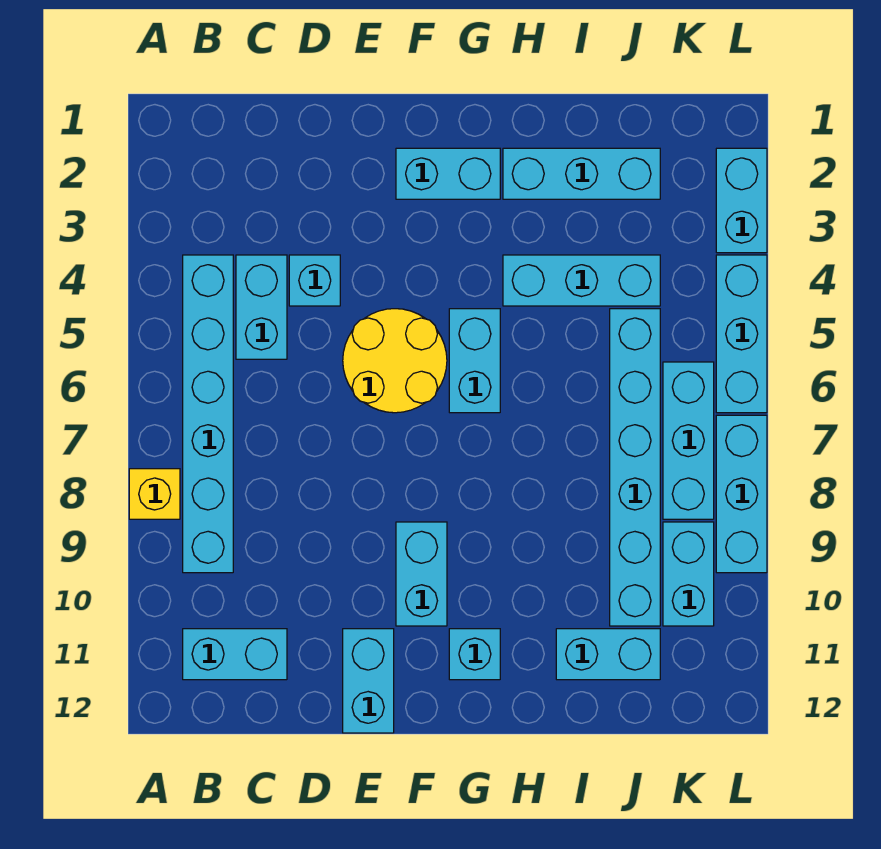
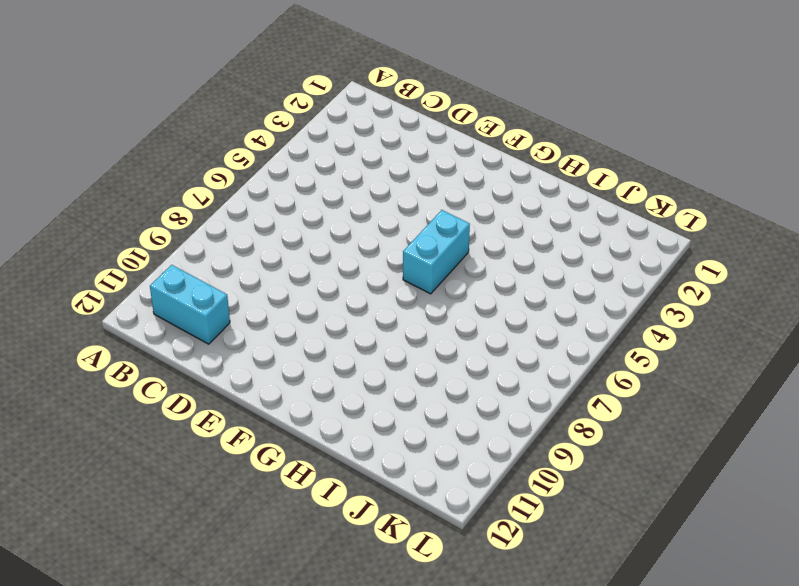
none -> yellow 1x1 brick [129,469,180,519]
none -> cyan 1x6 brick [183,255,233,573]
none -> cyan 1x2 brick [236,255,287,359]

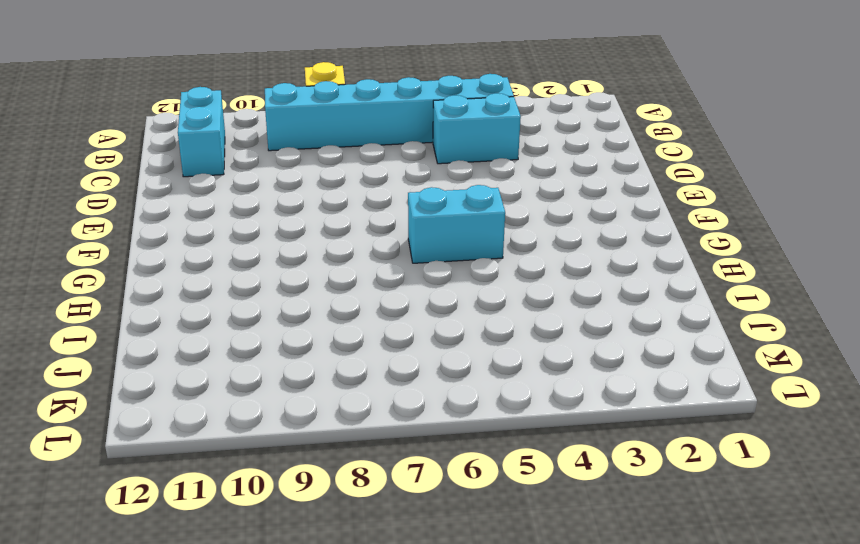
none -> cyan 1x1 brick [289,255,340,306]
none -> yellow 2x2 round brick [343,309,447,413]
none -> cyan 1x2 brick [343,629,394,733]

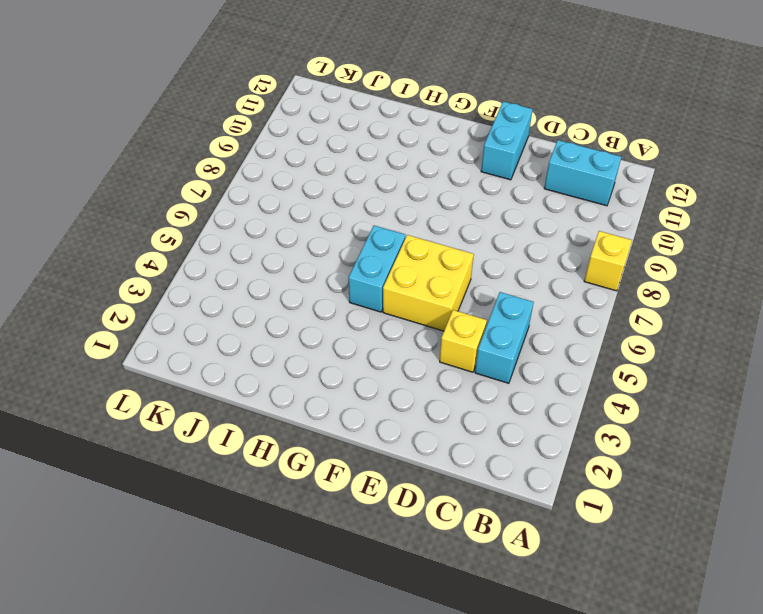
yellow 1x1 brick [440,310,487,372] -> cyan 1x1 brick [289,255,340,306]
yellow 2x2 brick [383,235,474,331] -> yellow 2x2 round brick [343,309,447,413]
none -> cyan 1x6 brick [183,255,233,573]
none -> cyan 1x2 brick [396,148,500,199]
none -> cyan 1x2 brick [396,522,447,626]

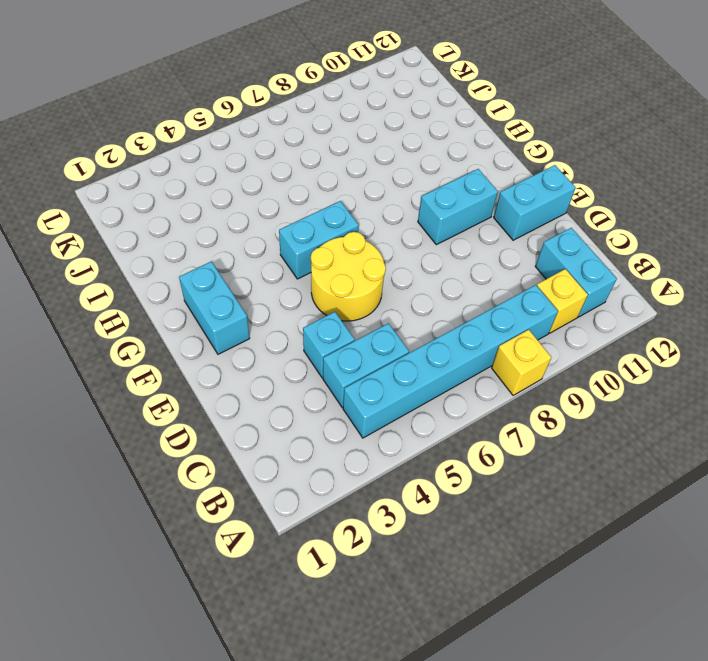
yellow 1x1 brick [537,269,588,333] -> none
none -> cyan 1x1 brick [449,629,500,680]
none -> cyan 1x3 brick [503,148,660,199]
none -> cyan 1x3 brick [503,255,660,306]

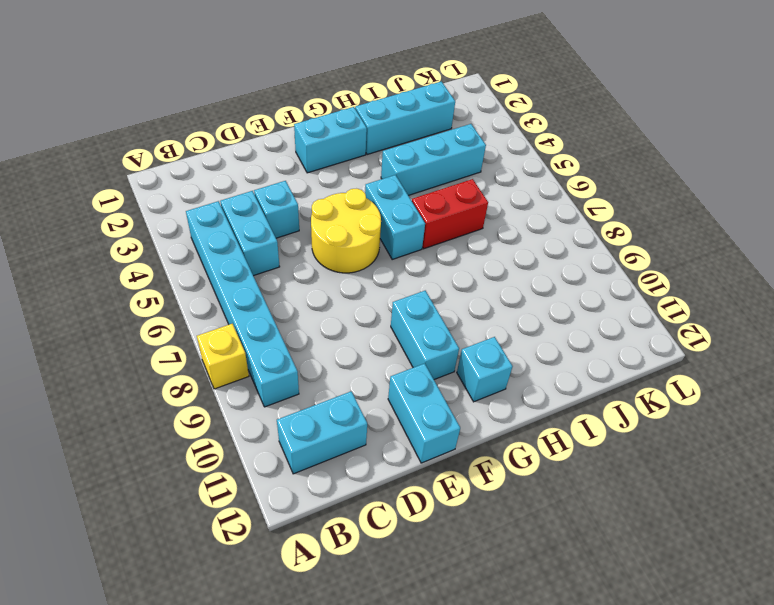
red 1x2 brick [412,179,488,249] -> none
none -> cyan 1x2 brick [556,629,660,680]
none -> cyan 1x6 brick [610,309,660,626]
none -> cyan 1x3 brick [663,362,714,519]

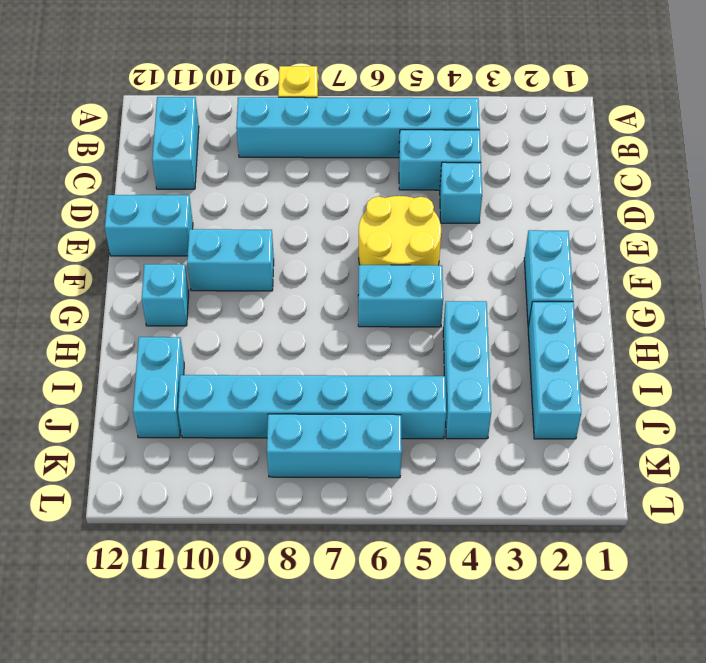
none -> cyan 1x2 brick [663,522,714,626]
none -> cyan 1x2 brick [716,148,767,253]
none -> cyan 1x3 brick [716,255,767,413]

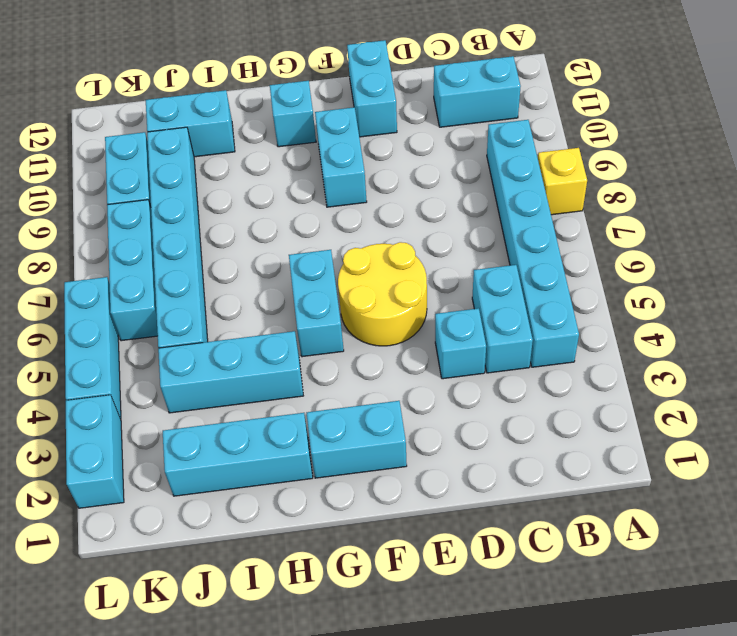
none -> cyan 1x3 brick [716,415,767,573]

